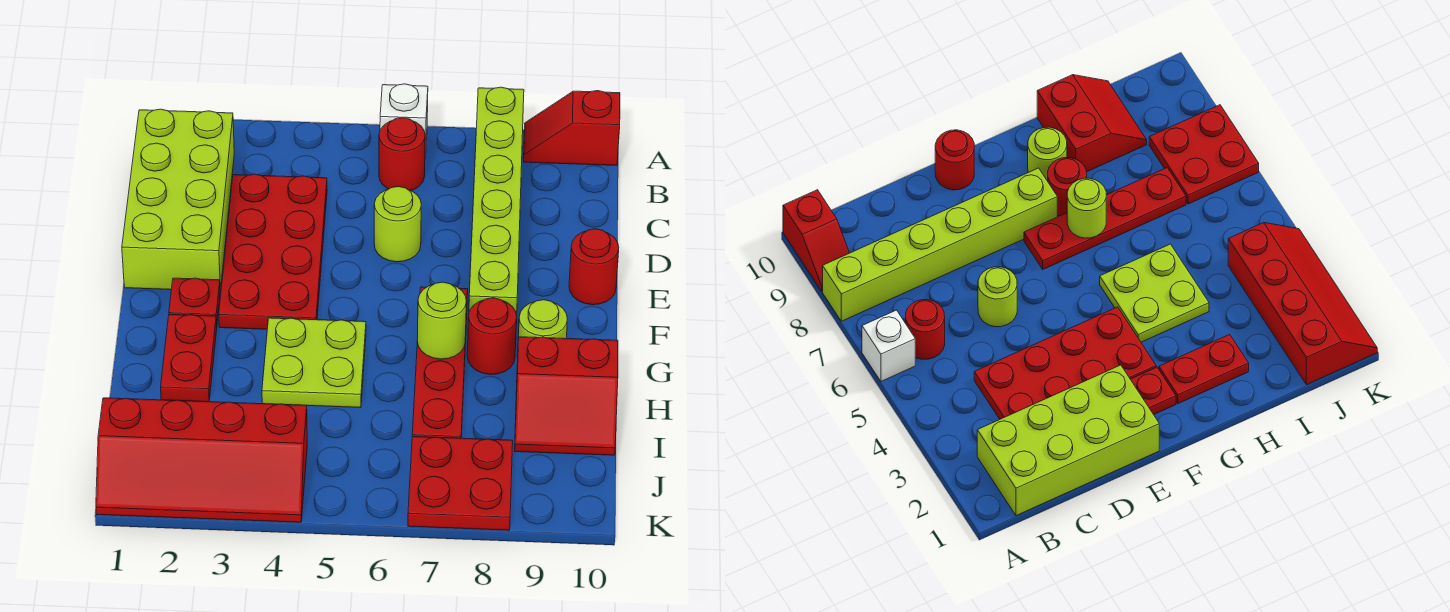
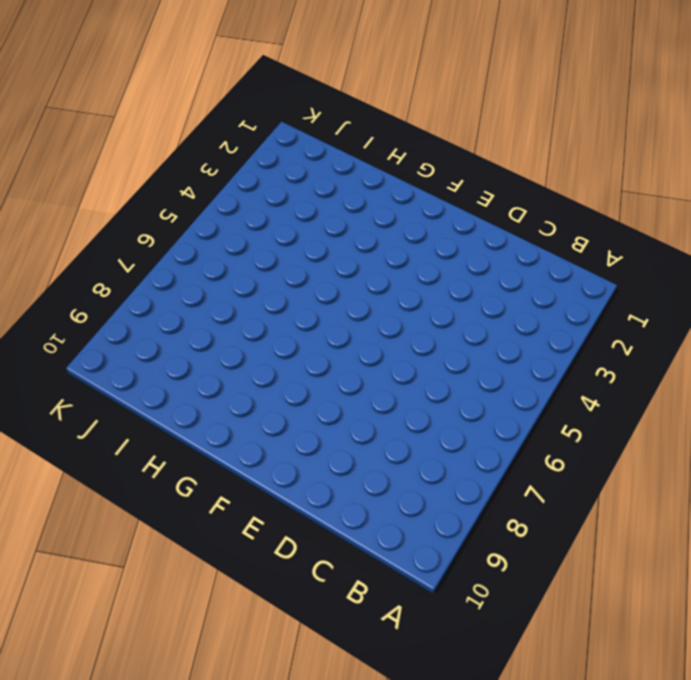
none -> white 1x1 brick [380,84,428,159]
none -> lime 1x6 brick [469,87,524,315]
none -> red 1x2 slope [524,91,620,166]

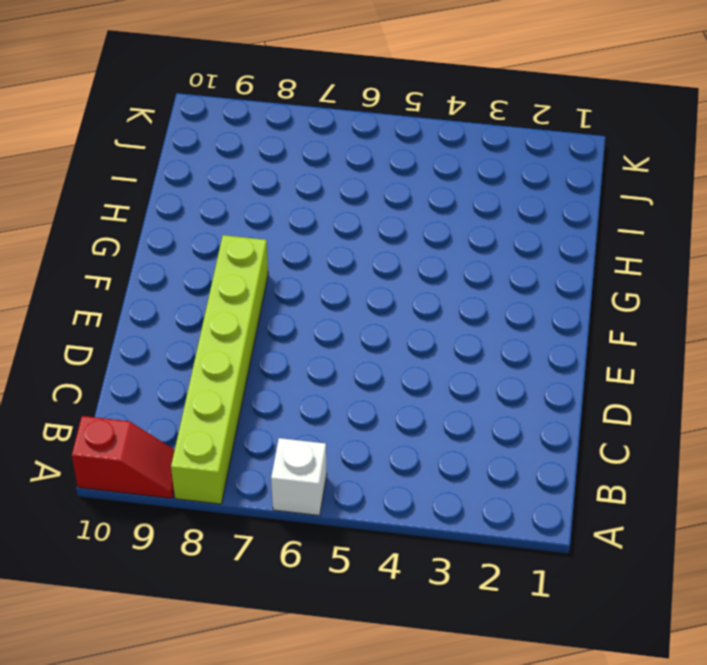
none -> lime 2x4 brick [122,109,234,291]
none -> red 1x1 round brick [379,118,425,191]
none -> red 2x4 plate [219,174,327,329]

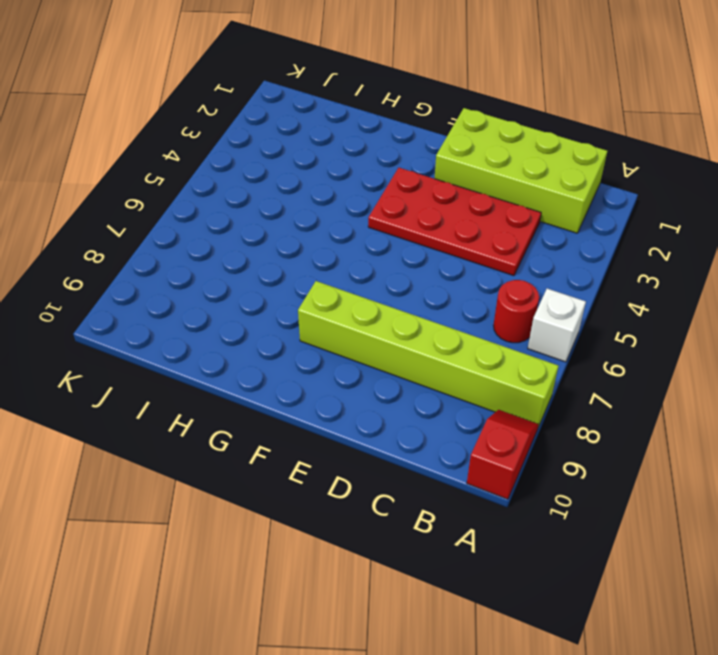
none -> lime 1x1 round brick [374,187,421,262]
none -> red 1x1 round brick [569,229,619,305]
none -> red 1x1 plate [169,278,220,325]

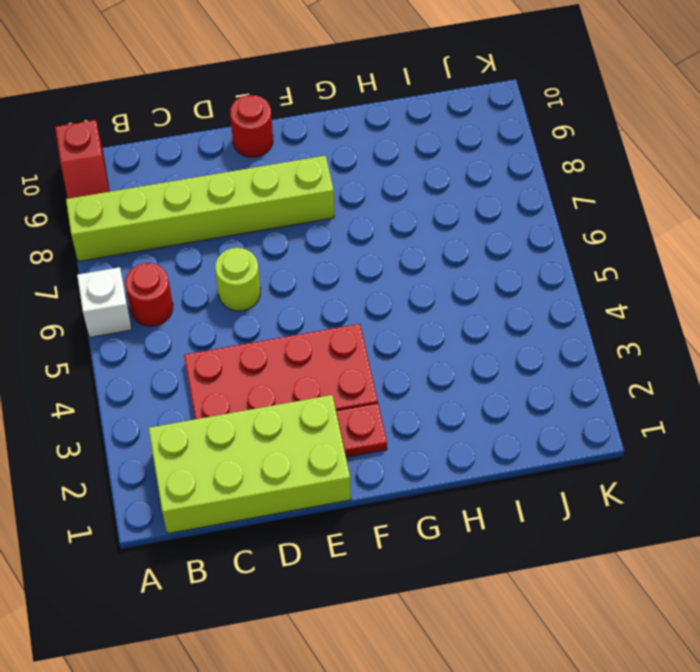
none -> red 1x4 plate [412,287,468,438]
none -> red 1x2 plate [161,314,217,402]
none -> lime 2x2 plate [262,318,366,408]

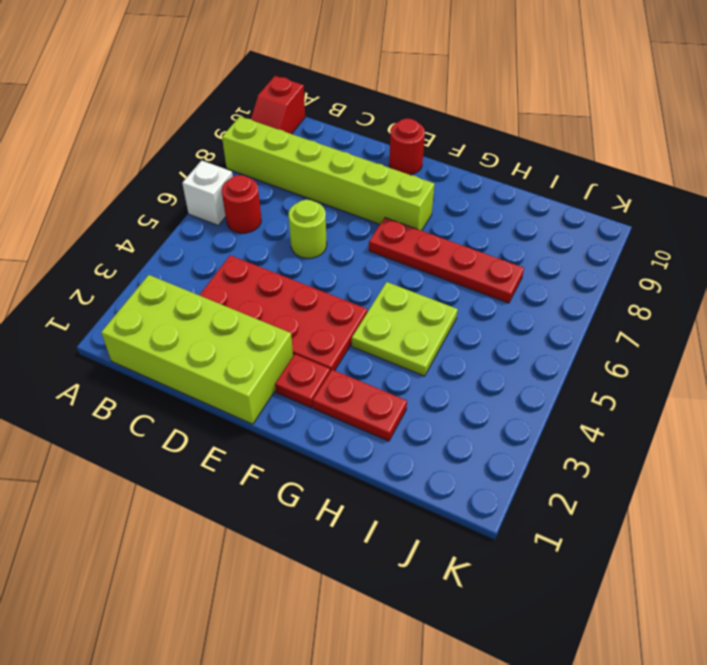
none -> red 1x1 round brick [467,298,517,375]
none -> lime 1x1 round brick [518,300,567,339]
none -> red 2x2 slope [515,337,618,455]

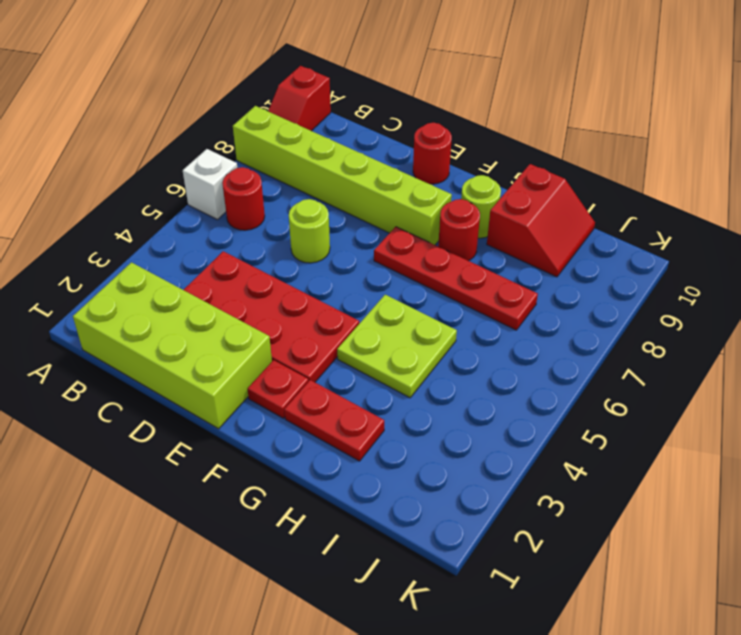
none -> red 2x4 slope [96,398,307,522]
none -> red 2x2 plate [408,437,513,530]
none -> lime 1x1 round brick [417,282,466,359]

